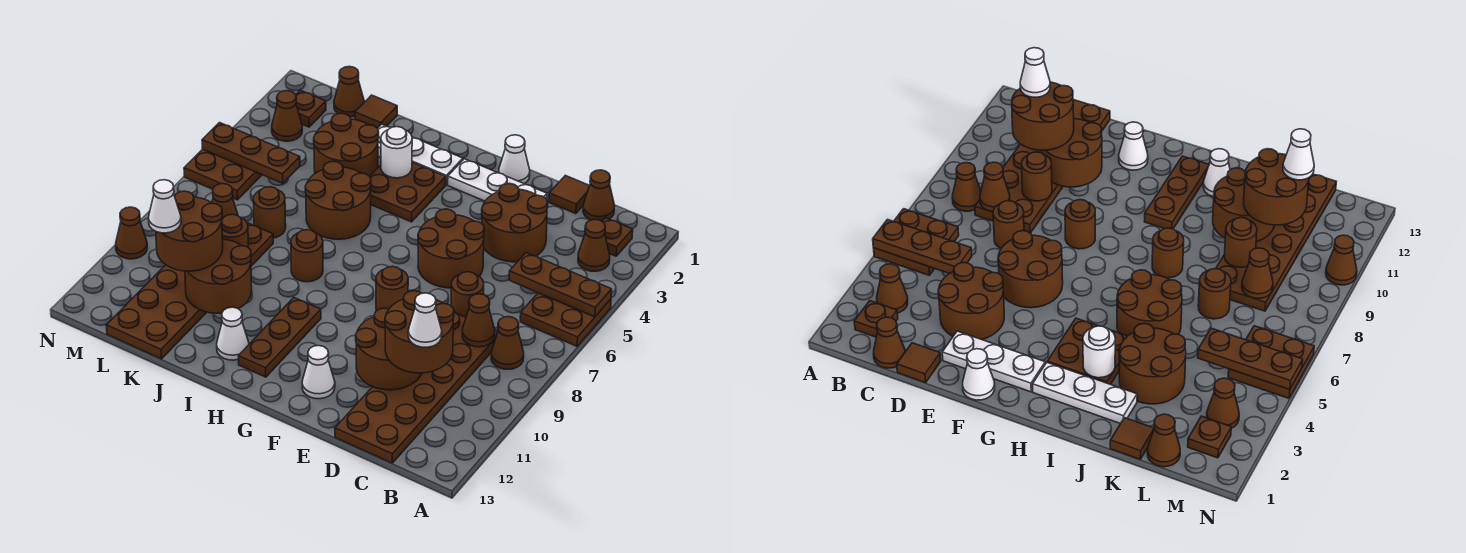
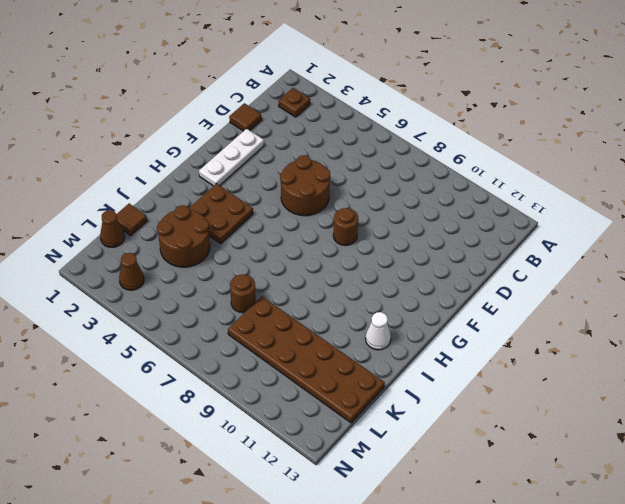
none -> brown 2x2 plate [520,293,611,346]
none -> brown 1x1 cone [578,219,610,271]
none -> brown 1x1 cone [491,317,524,369]
none -> brown 1x1 cone [583,170,615,221]

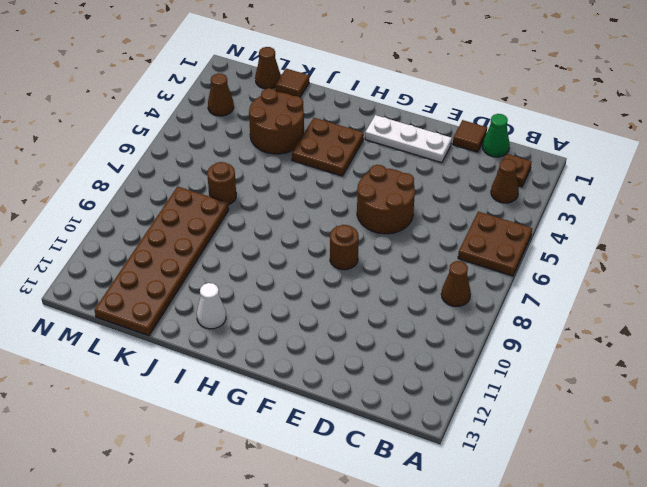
green 1x1 cone [483,114,510,157] -> brown 1x1 cone [583,170,615,221]
none -> brown 2x6 plate [335,312,498,463]
none -> brown 2x2 round brick [482,183,548,262]
none -> brown 1x1 round brick [451,272,484,317]
none -> white 1x1 cone [499,135,530,184]

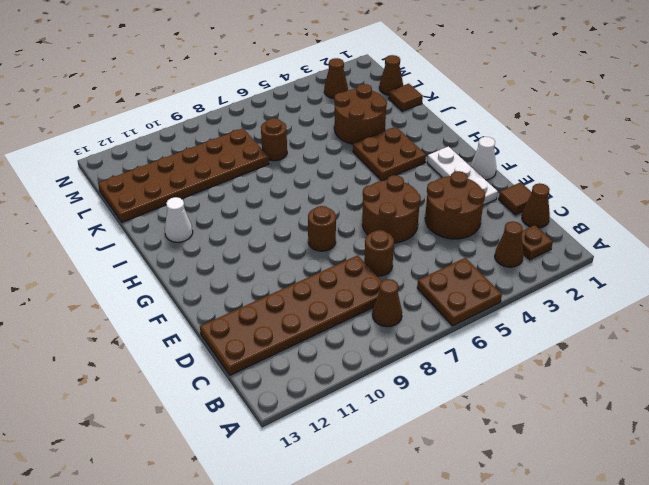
none -> white 1x1 cone [302,346,335,399]
none -> white 1x3 plate [378,124,463,185]
none -> brown 1x3 plate [238,298,321,377]
none -> brown 2x2 round brick [305,161,371,239]

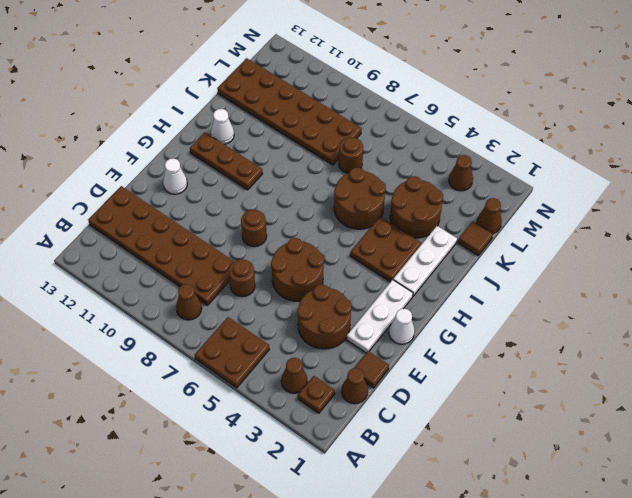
none -> brown 1x1 round brick [291,230,323,282]
none -> brown 1x1 plate [296,90,326,127]
none -> brown 2x2 plate [184,149,262,200]
none -> brown 1x1 cone [116,207,147,259]

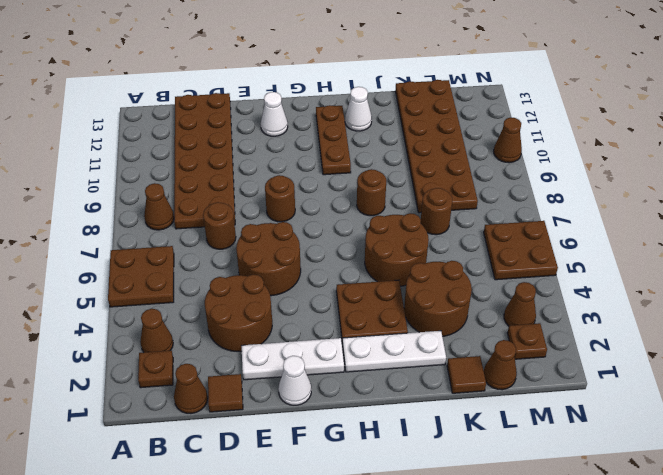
none -> brown 1x3 plate [509,253,612,317]
none -> brown 1x1 cone [462,294,495,347]
none -> brown 1x1 round brick [1022,152,1052,201]
none -> brown 2x2 round brick [356,308,422,390]

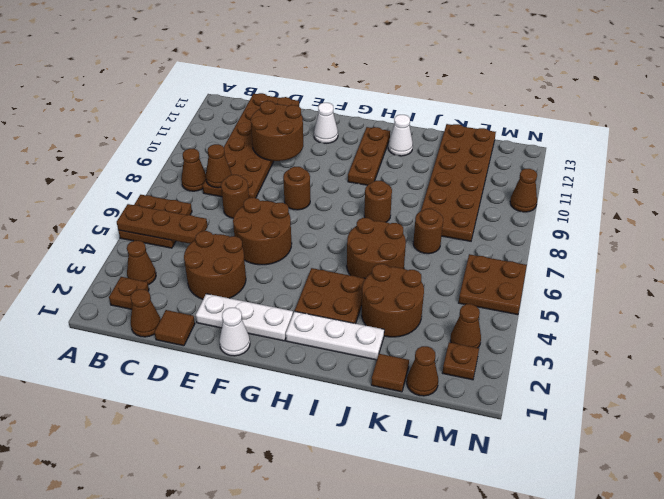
none -> brown 1x1 round brick [1022,152,1052,201]
none -> white 1x1 round brick [381,127,412,178]
none -> brown 2x2 round brick [185,239,252,313]
none -> brown 1x1 round brick [222,214,248,247]

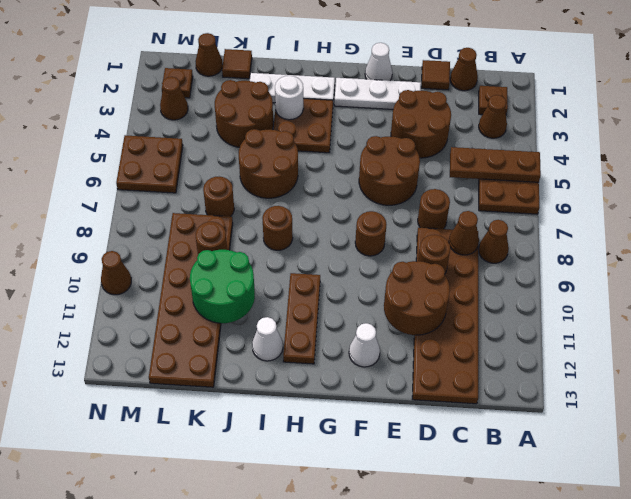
green 2x2 round brick [190,250,255,323] -> brown 2x2 round brick [185,239,252,313]
none -> brown 1x3 plate [202,123,300,183]
none -> brown 1x1 cone [212,184,238,218]
none -> brown 2x2 round brick [385,291,454,373]
none -> brown 2x2 round brick [156,191,223,271]

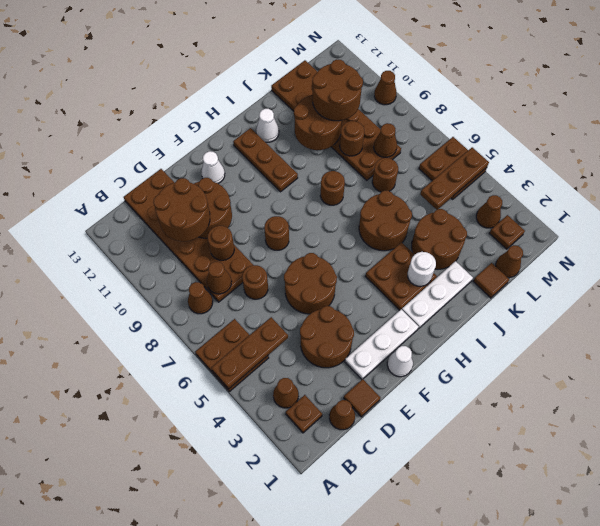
none -> white 1x1 cone [408,293,442,347]
none -> white 1x1 cone [148,180,181,233]

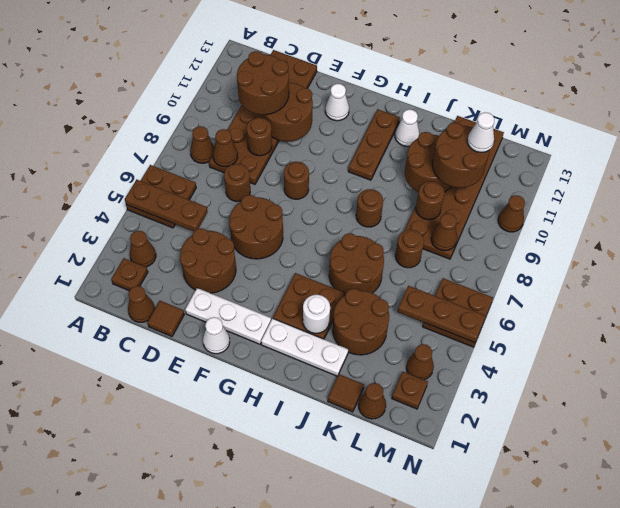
none -> white 1x1 cone [408,293,442,347]

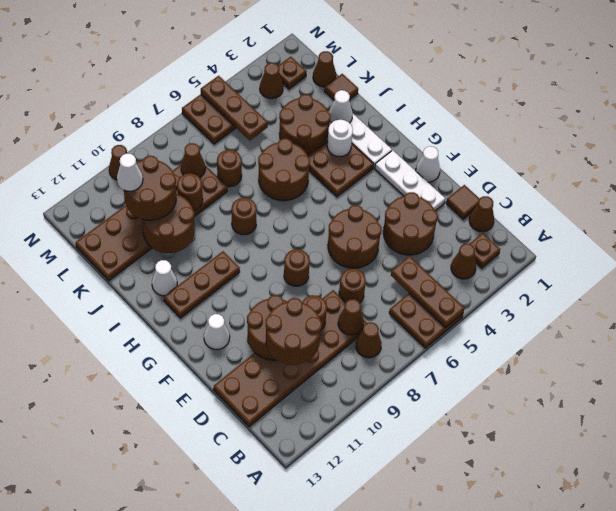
white 1x1 cone [329,90,353,123] -> white 1x1 cone moved to [408,293,442,347]

